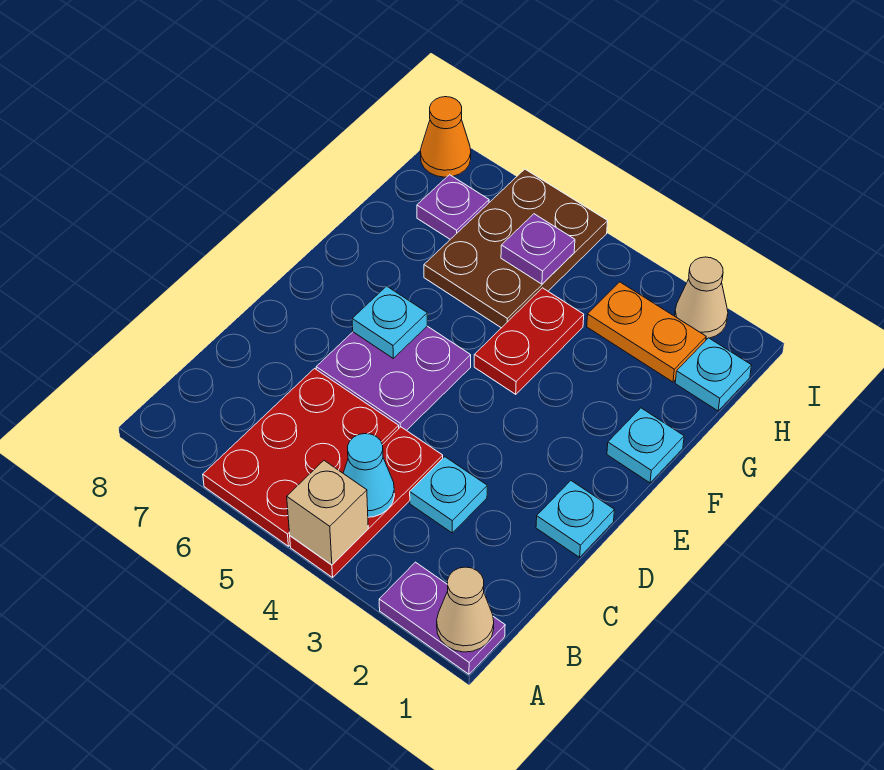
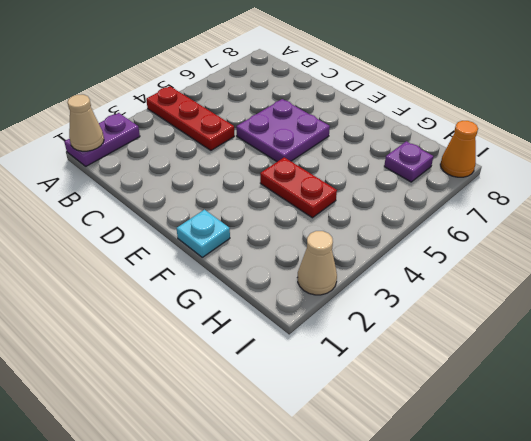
none -> red 2x3 plate [203,369,399,546]
none -> cyan 1x1 plate [410,457,487,533]
none -> cyan 1x1 plate [536,481,614,557]

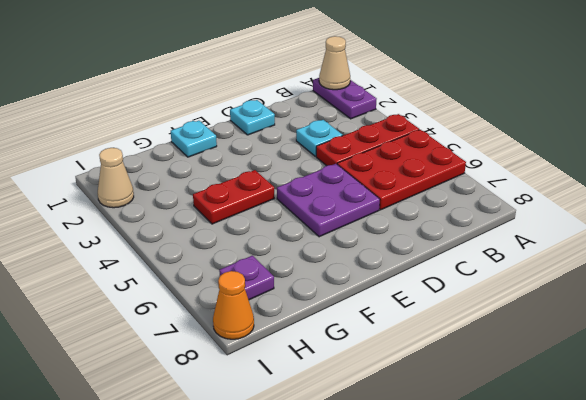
none -> brown 2x3 plate [424,169,608,328]
none -> cyan 1x1 plate [675,338,752,411]
none -> orange 1x2 plate [587,282,706,382]

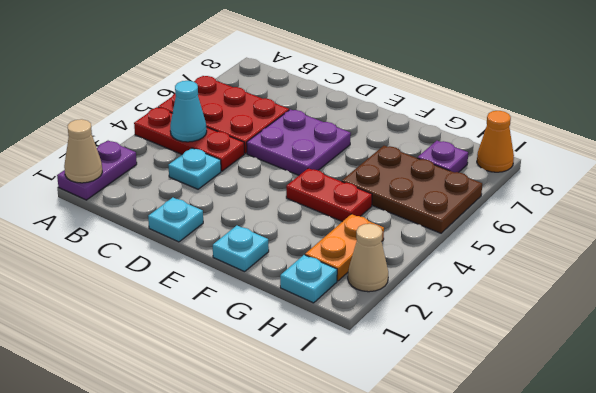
none -> tan 1x1 brick [287,461,368,565]
none -> cyan 1x1 plate [352,286,427,358]
none -> purple 1x1 plate [501,214,575,284]

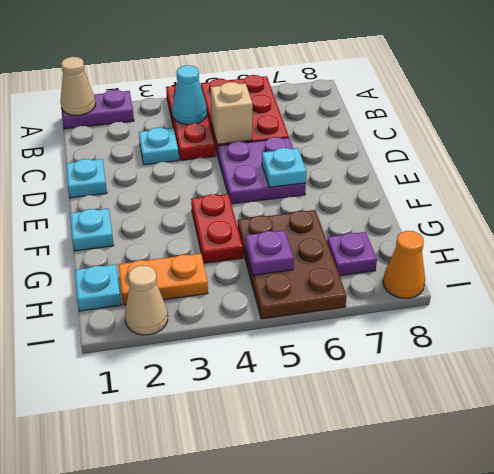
tan 1x1 brick [210,82,253,144] -> tan 1x1 brick moved to [287,461,368,565]

